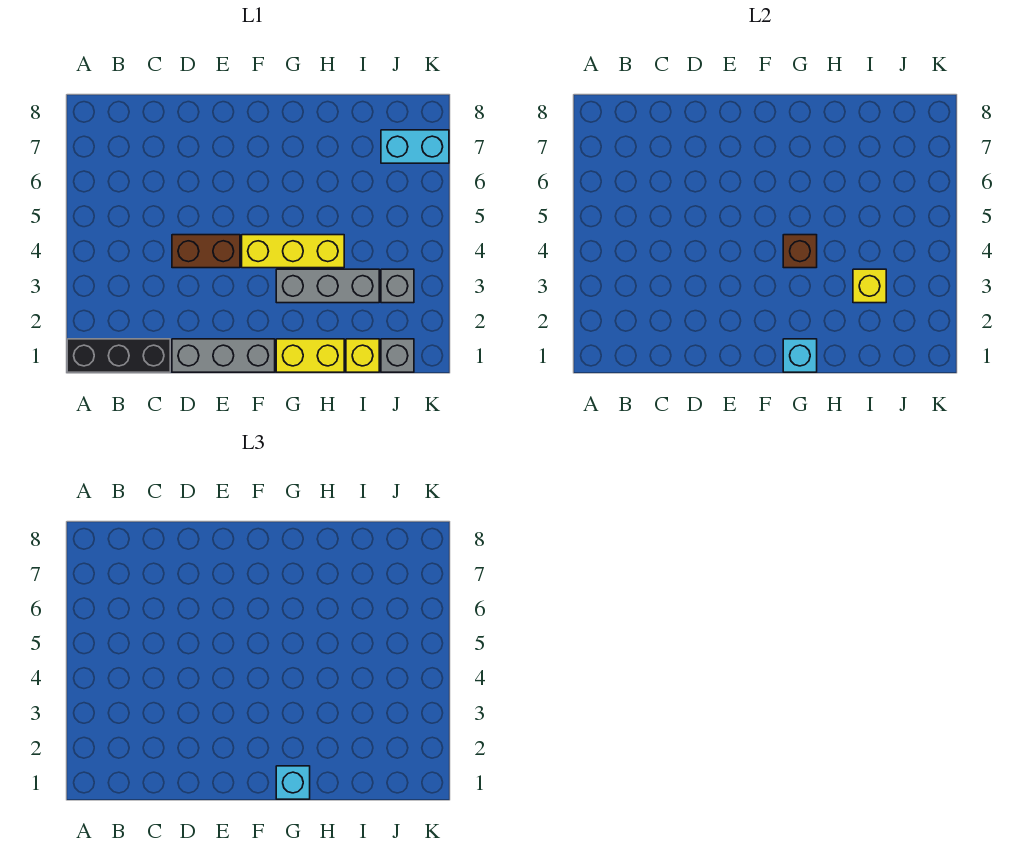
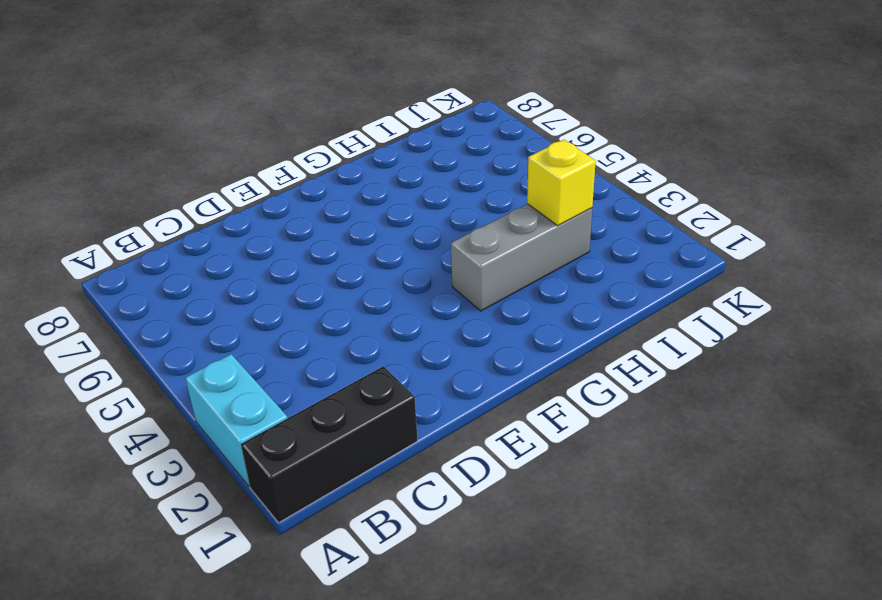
cyan 1x2 brick [185,354,288,487] -> cyan 1x2 brick turned to [381,130,449,163]
none -> grey 1x3 brick [172,339,275,372]
none -> brown 1x2 brick [172,235,240,268]
none -> yellow 1x3 brick [242,235,344,268]

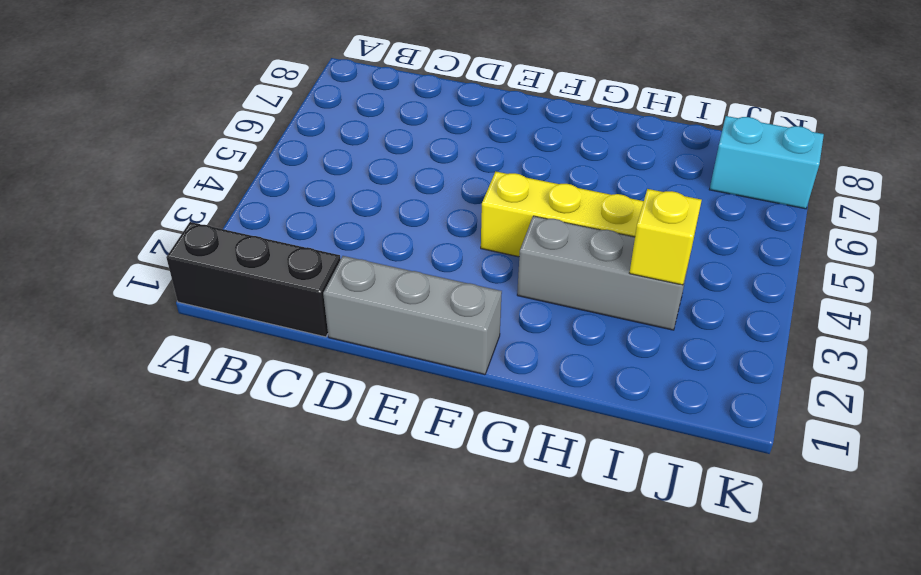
none -> brown 1x2 brick [172,235,240,268]
none -> yellow 1x2 brick [276,339,344,372]
none -> yellow 1x1 brick [346,339,379,372]

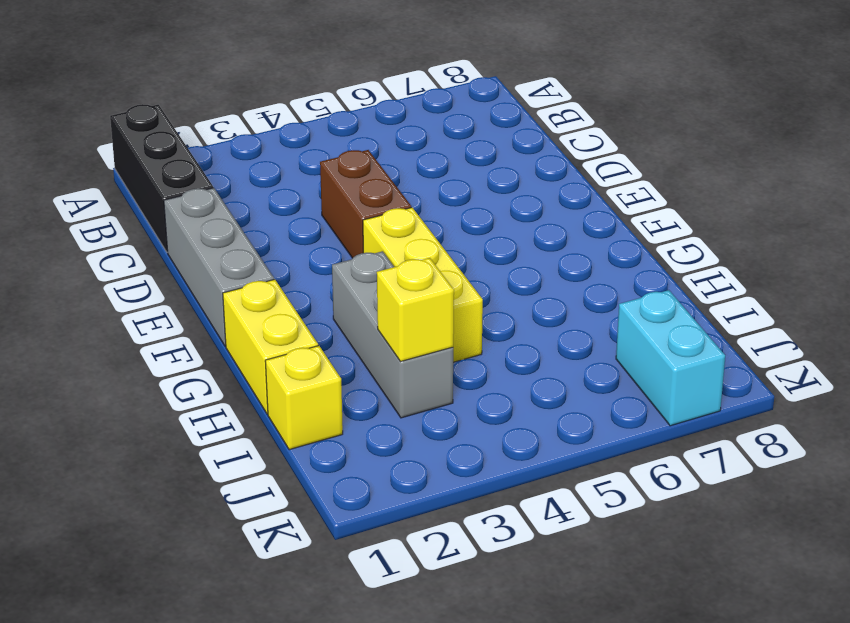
none -> grey 1x1 brick [381,339,414,372]
none -> grey 1x1 brick [381,269,414,303]
none -> cyan 1x1 brick [783,339,817,372]

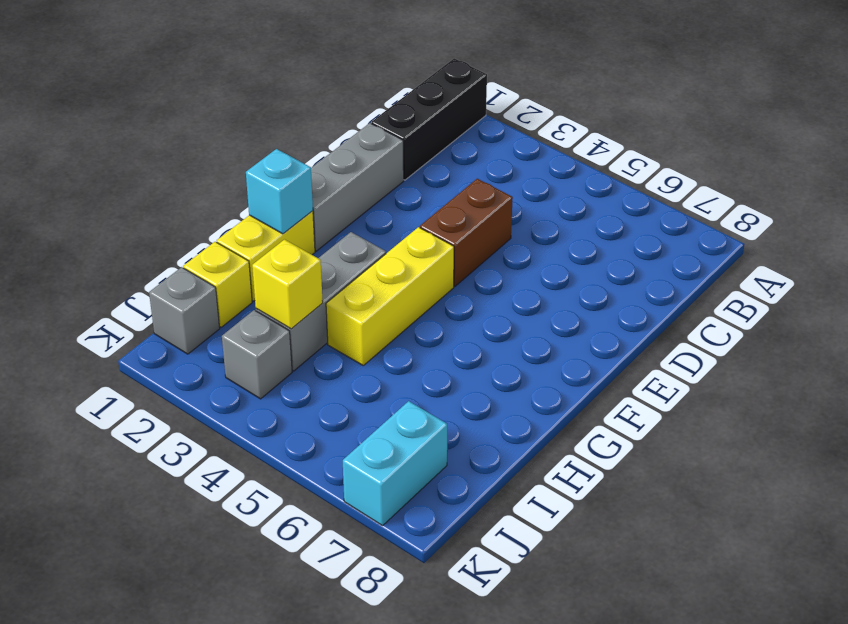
none -> brown 1x1 brick [783,235,817,268]
none -> cyan 1x1 brick [276,766,310,799]

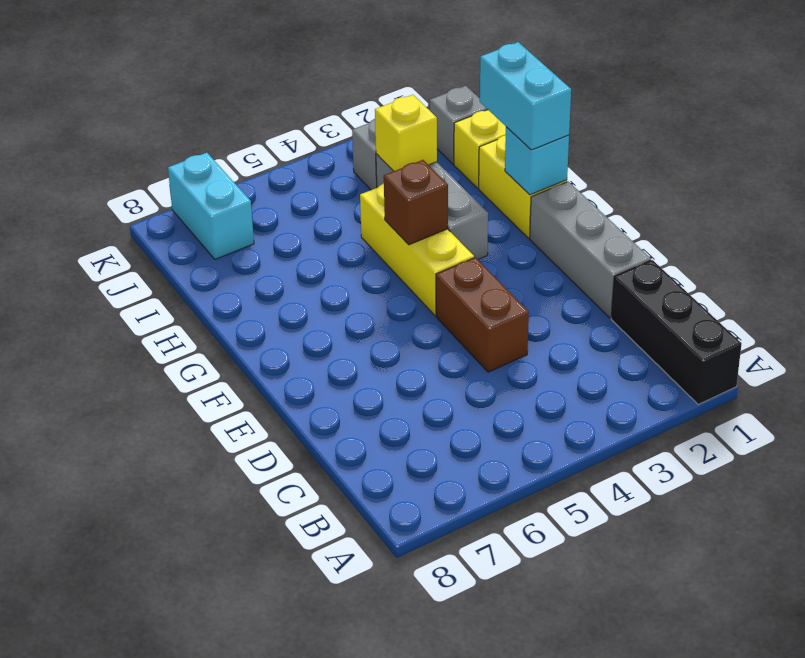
cyan 1x2 brick [480,42,571,150] -> cyan 1x1 brick [276,766,310,799]

